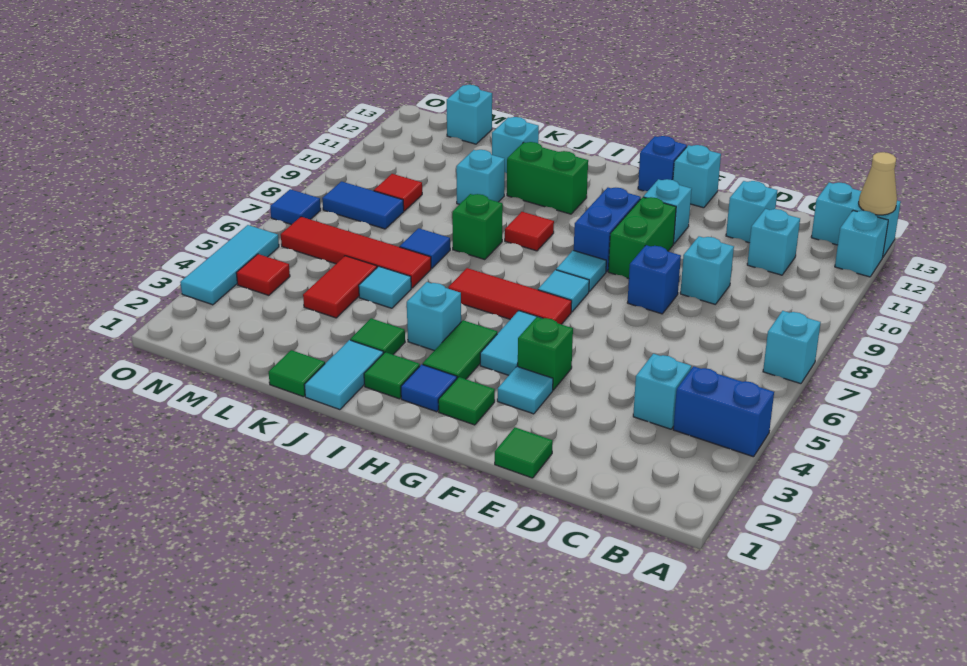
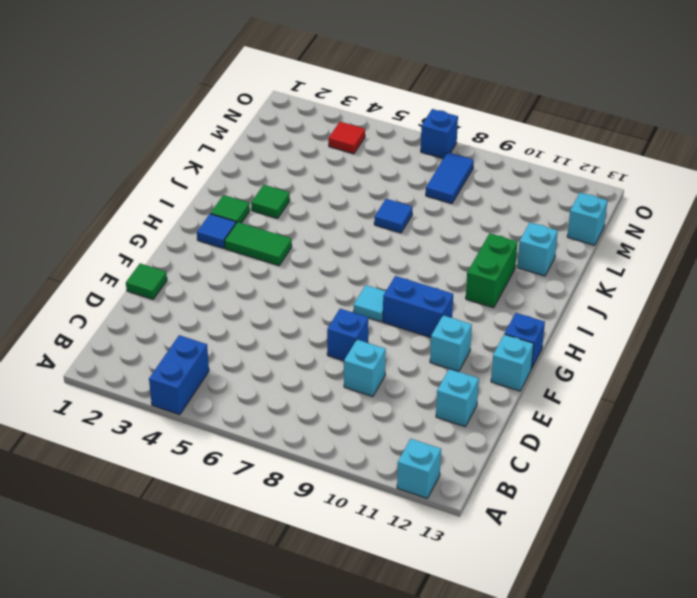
blue 1x1 brick [421,109,458,159] -> blue 1x1 tile [270,189,321,225]
none -> cyan 1x1 brick [763,311,821,384]
none -> cyan 1x2 brick [811,183,901,257]
none -> cyan 1x1 brick [633,354,691,429]
none -> cyan 1x1 brick [747,209,800,275]

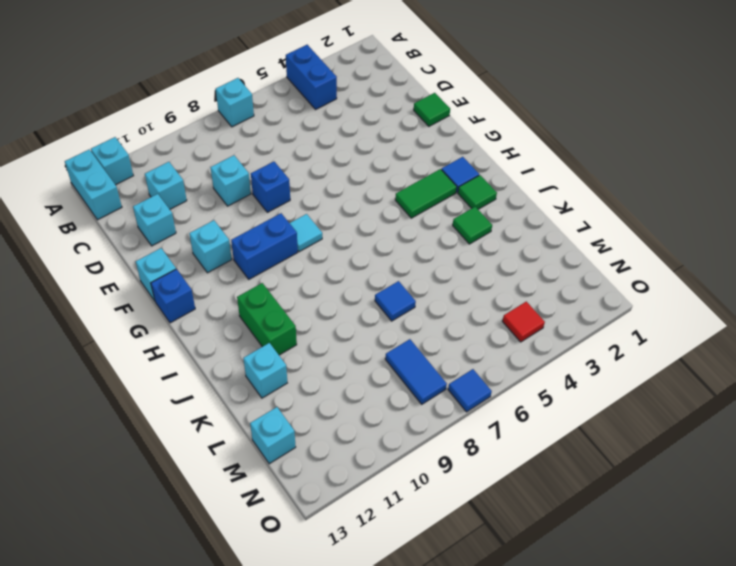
none -> cyan 1x1 brick [633,354,691,429]
none -> cyan 1x1 tile [497,366,553,414]
none -> green 1x1 brick [518,317,573,390]
none -> green 1x2 brick [608,197,676,278]

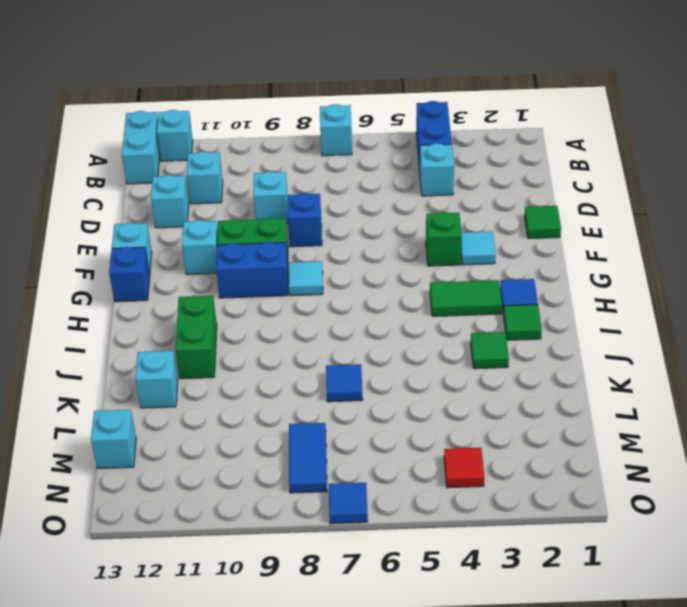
none -> green 1x1 tile [438,377,495,425]
none -> cyan 1x2 tile [480,311,543,375]
none -> red 1x3 tile [448,268,572,324]
none -> cyan 1x1 tile [538,270,589,312]

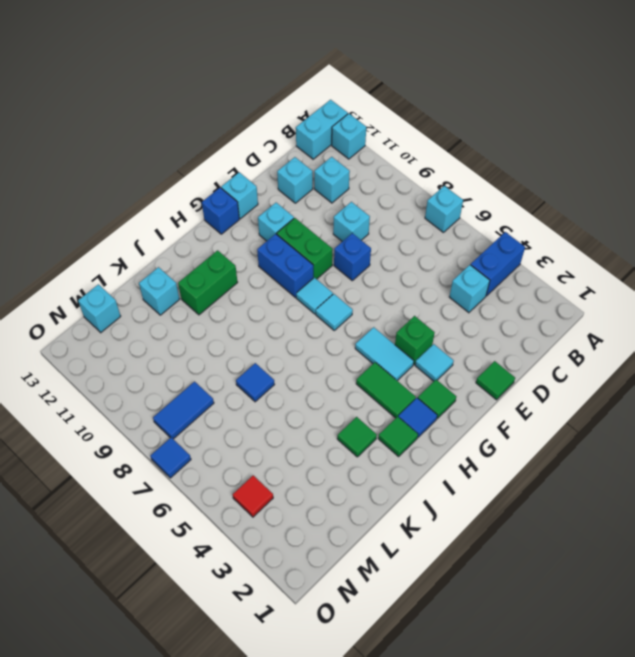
none -> red 1x3 tile [448,268,572,324]
none -> cyan 1x1 brick [407,282,461,351]
none -> red 1x1 tile [505,212,554,251]
none -> cyan 1x2 tile [304,340,383,410]

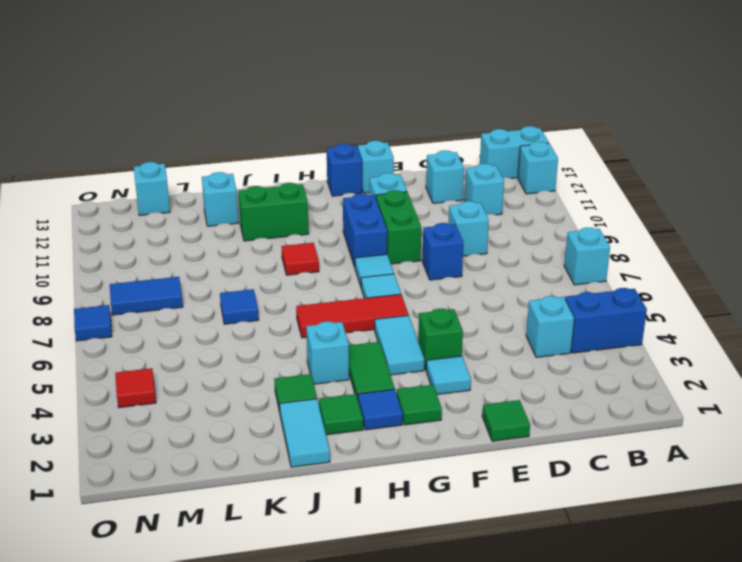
none -> green 1x1 brick [452,194,503,260]
none -> green 1x1 tile [269,350,325,397]
none -> cyan 1x1 tile [359,266,411,308]
none -> red 1x4 tile [281,217,431,288]

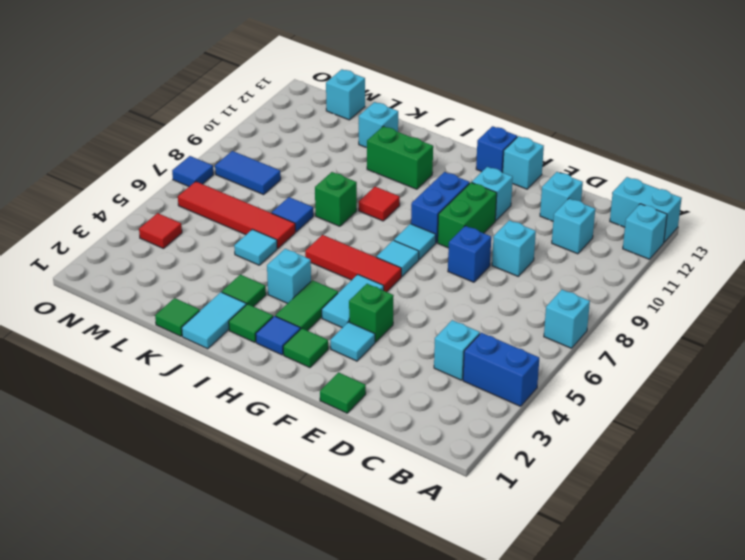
none -> cyan 1x1 brick [456,150,505,204]
none -> red 1x2 tile [303,256,377,318]
none -> red 1x1 tile [374,174,422,211]
none -> cyan 1x3 tile [180,225,279,305]

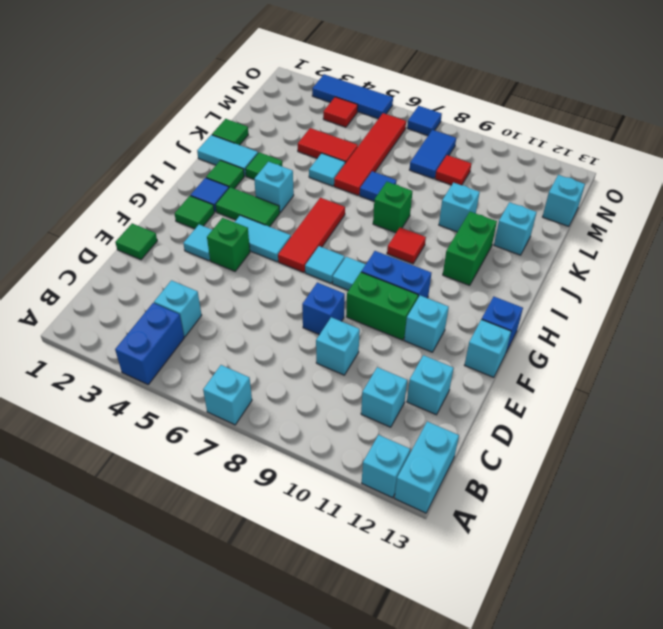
blue 1x3 tile [312,74,393,119] -> cyan 1x3 tile [180,225,279,305]
none -> tan 1x1 cone [859,152,897,215]

